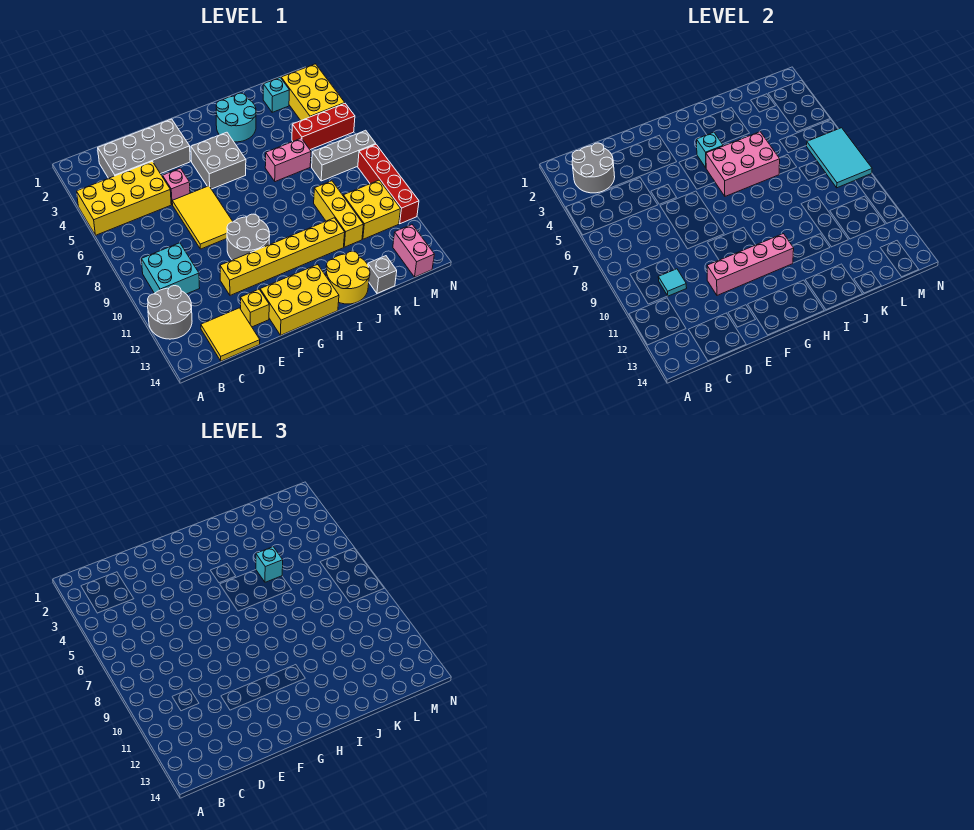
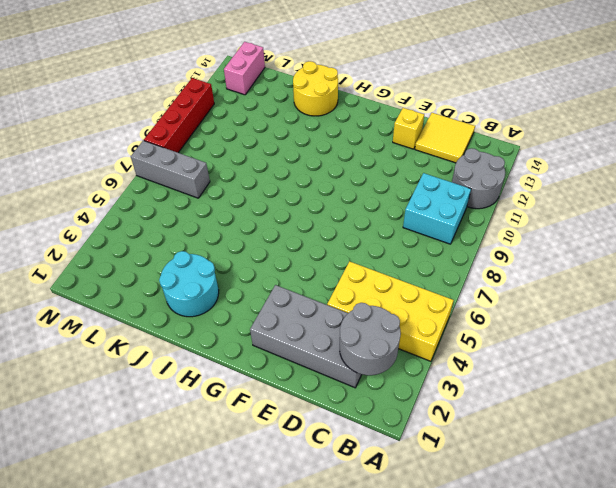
none -> pink 1x1 brick [163,168,190,205]
none -> yellow 2x3 tile [172,186,233,249]
none -> yellow 1x6 brick [220,218,345,295]
none -> grey 2x2 round brick [227,214,270,260]

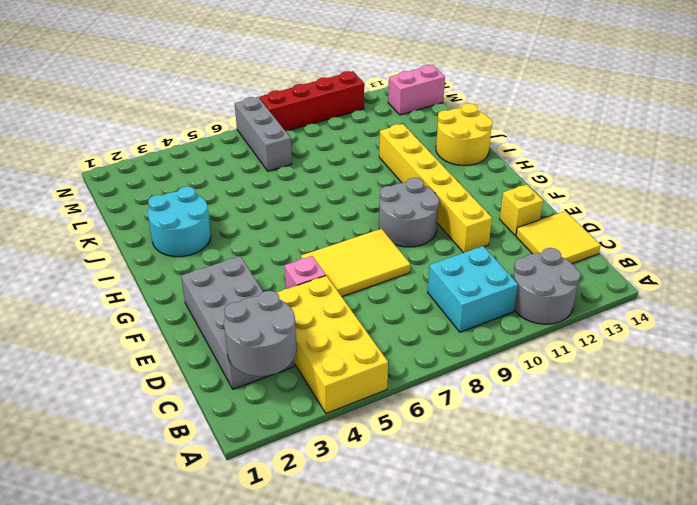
none -> yellow 2x3 brick [260,264,339,335]
none -> grey 2x2 brick [191,132,246,189]
none -> pink 1x2 brick [265,138,311,182]
none -> yellow 1x3 brick [314,181,363,247]

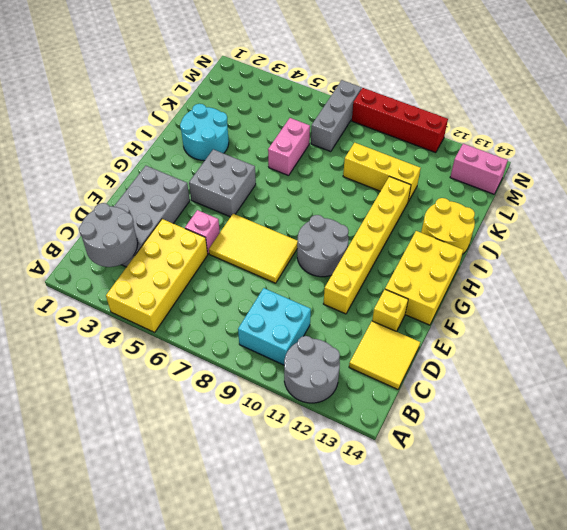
none -> grey 1x1 brick [368,256,397,293]
none -> cyan 1x1 brick [263,78,289,112]
none -> red 1x3 brick [292,104,355,150]
none -> yellow 2x2 brick [343,180,401,239]

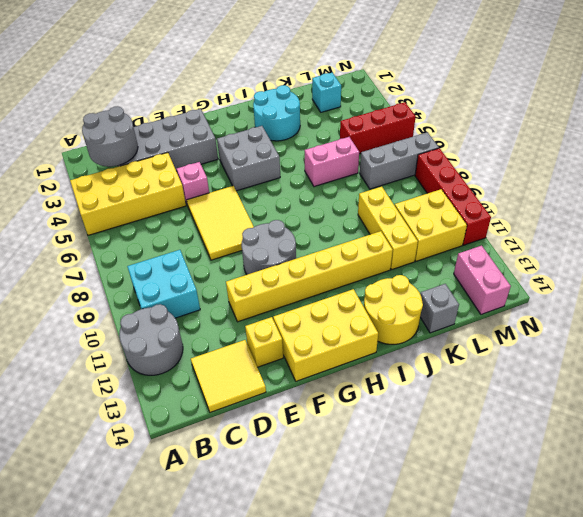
none -> yellow 2x3 brick [281,64,345,120]
none -> cyan 1x1 tile [658,269,687,296]
none -> pink 1x4 brick [707,234,794,295]
none -> cyan 1x1 brick [697,132,723,168]

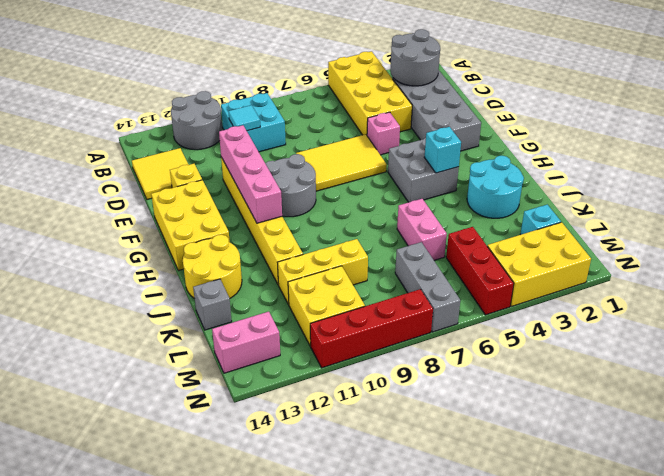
none -> pink 2x3 brick [706,132,780,196]
none -> cyan 2x3 tile [806,128,872,188]
none -> cyan 1x1 brick [256,547,283,582]

